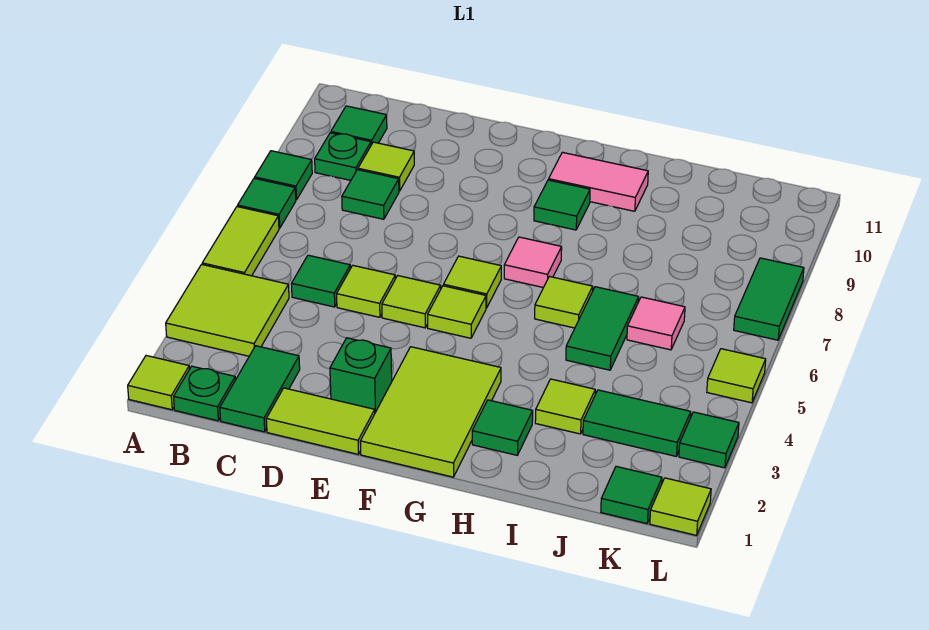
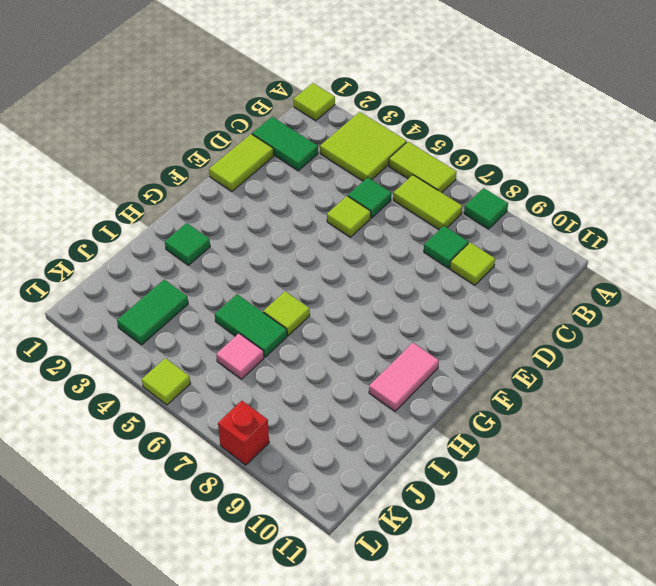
lime 1x2 tile [393,175,463,230] -> none
red 1x1 brick [218,401,269,465] -> green 1x2 tile [734,258,804,340]
none -> green 1x1 tile [238,178,296,228]
none -> green 1x1 plate [174,366,235,421]
none -> green 1x1 plate [315,133,371,180]
none -> green 1x1 tile [331,106,387,145]

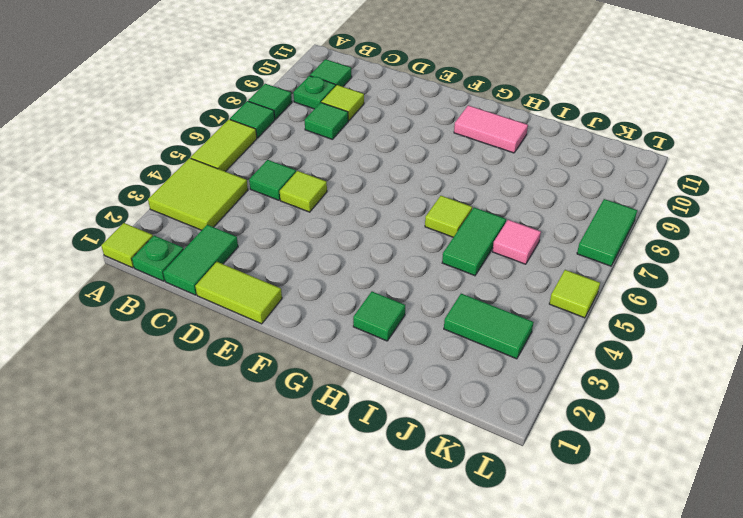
none -> green 1x1 brick [330,338,392,413]
none -> lime 1x1 tile [382,276,441,328]
none -> lime 2x3 tile [360,347,501,477]
none -> lime 1x1 tile [428,286,486,338]

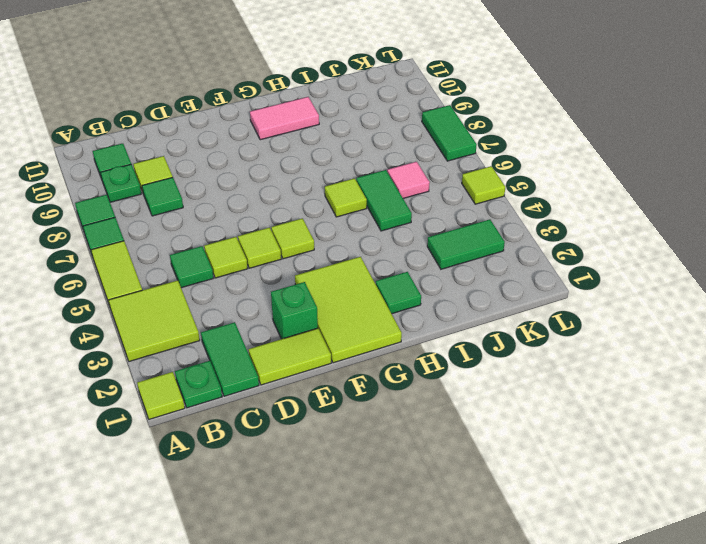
none -> lime 1x1 tile [443,256,501,308]
none -> pink 1x1 tile [504,237,562,288]
none -> green 1x1 tile [534,180,590,230]
none -> lime 1x1 tile [535,379,595,434]

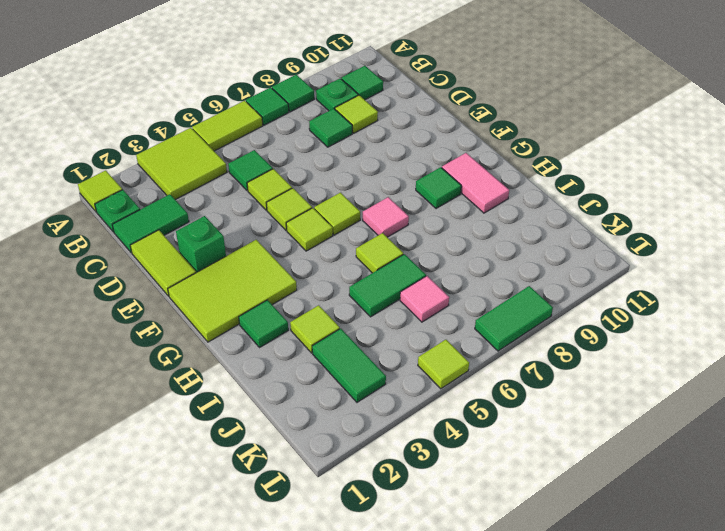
none -> green 1x1 tile [601,466,662,524]
none -> lime 1x1 tile [650,478,711,535]
none -> green 1x1 tile [679,412,739,468]

